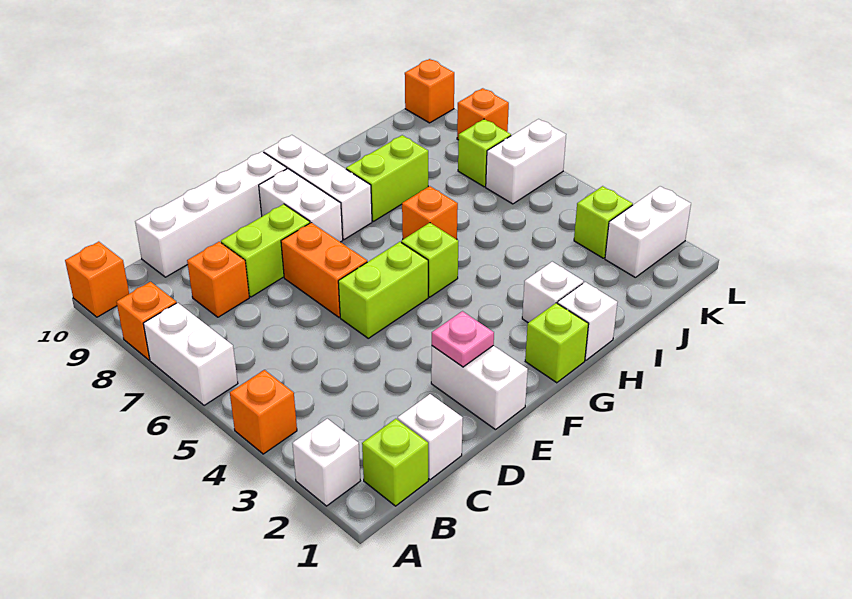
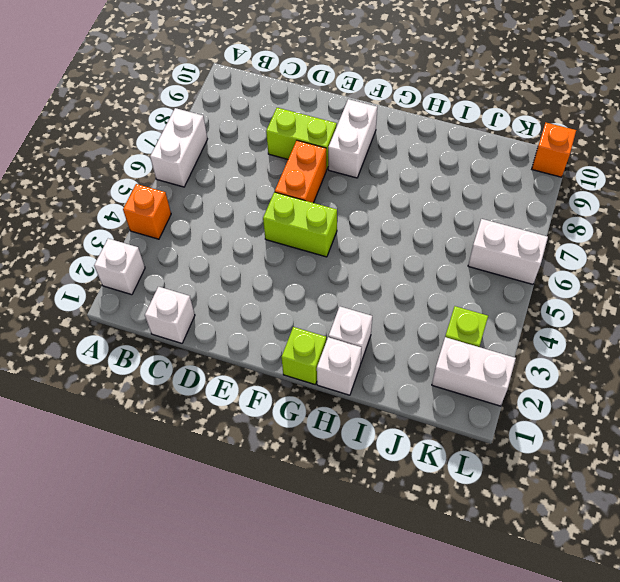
none -> orange 1x1 brick [117,282,176,360]
none -> orange 1x1 brick [65,242,129,317]
none -> lime 1x1 brick [362,419,428,506]

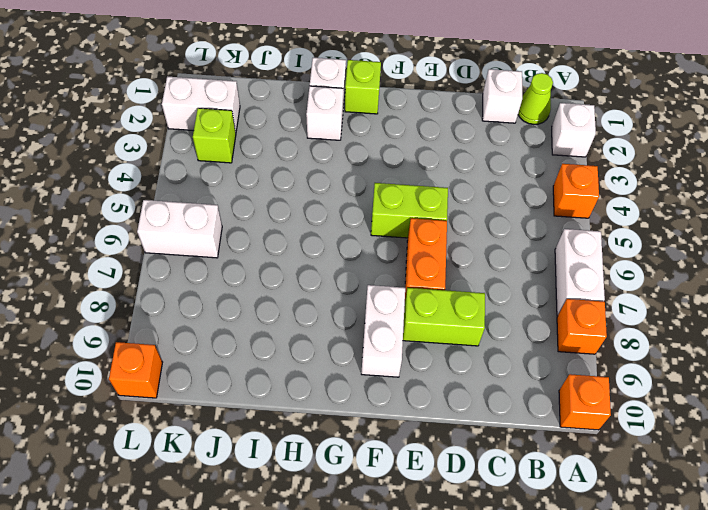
lime 1x1 cone [518,73,553,124] -> lime 1x1 brick [362,419,428,506]
none -> orange 1x1 brick [187,242,249,317]
none -> white 1x4 brick [135,152,287,277]
none -> white 1x2 brick [431,346,528,430]

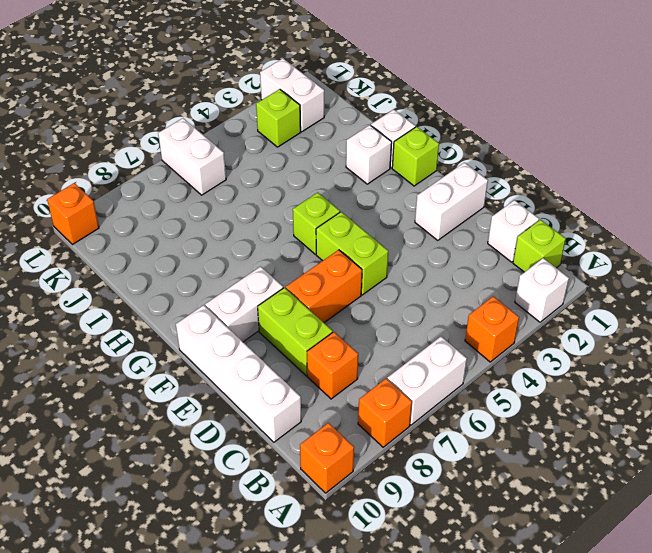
none -> white 1x3 brick [264,135,372,240]
none -> orange 1x1 brick [402,186,458,239]
none -> lime 1x2 brick [346,135,428,221]

